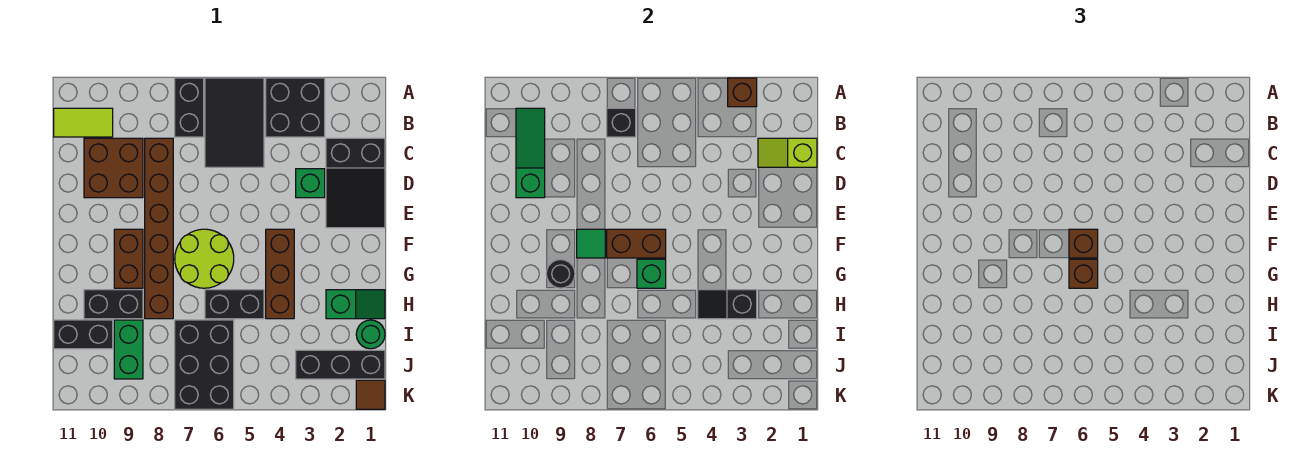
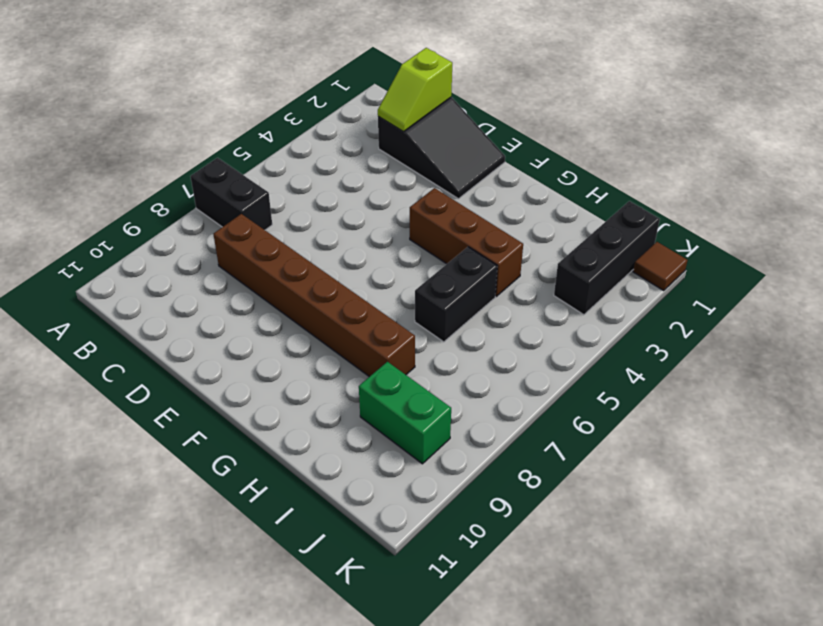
none -> black 2x2 brick [266,78,325,137]
none -> black 2x3 tile [205,78,264,167]
none -> lime 1x2 tile [54,108,113,137]
none -> brown 2x2 brick [84,138,143,198]

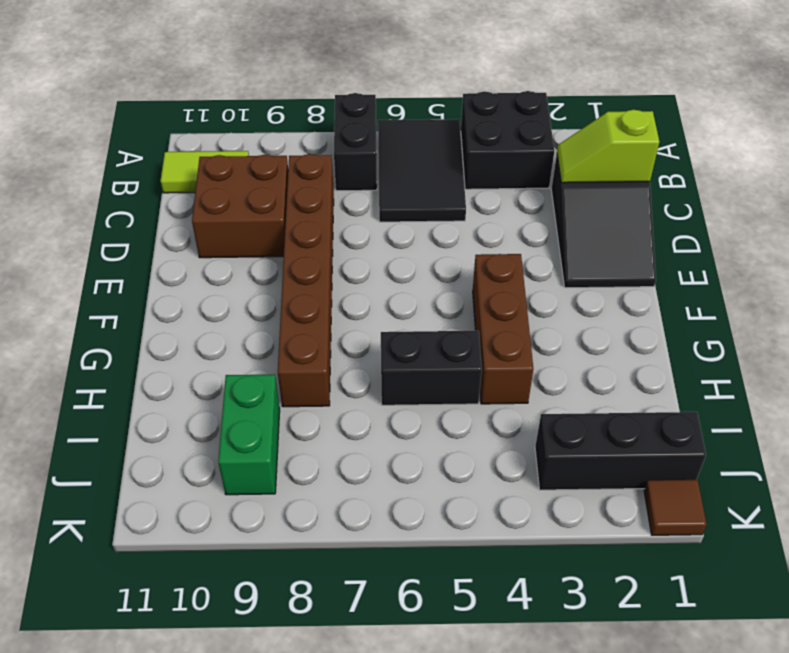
none -> green 1x1 brick [296,169,325,198]
none -> lime 2x2 round brick [175,229,234,288]
none -> brown 1x2 brick [114,229,143,288]
none -> green 1x2 slope [326,290,385,319]

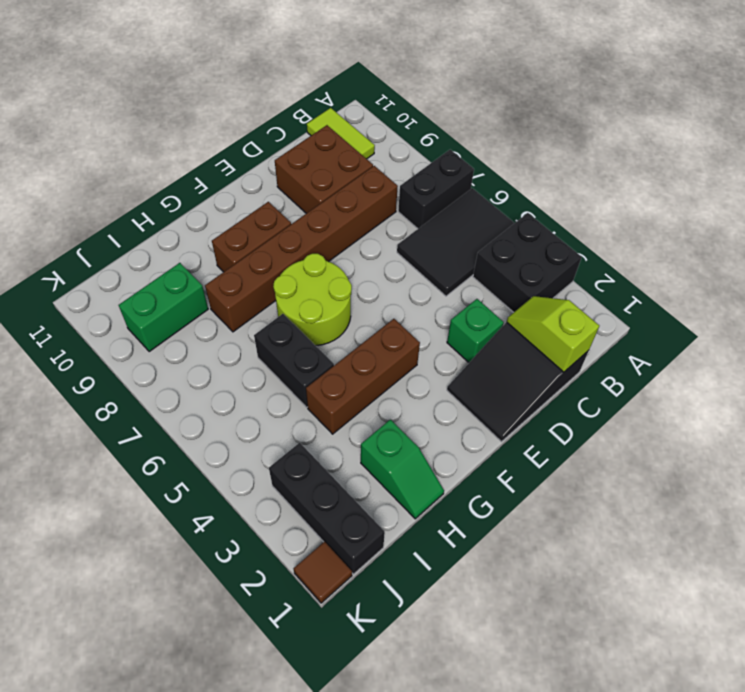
none -> black 1x2 brick [84,290,143,319]
none -> green 1x1 round brick [356,320,385,349]
none -> black 2x3 brick [175,320,234,409]
none -> black 1x2 brick [54,320,113,349]

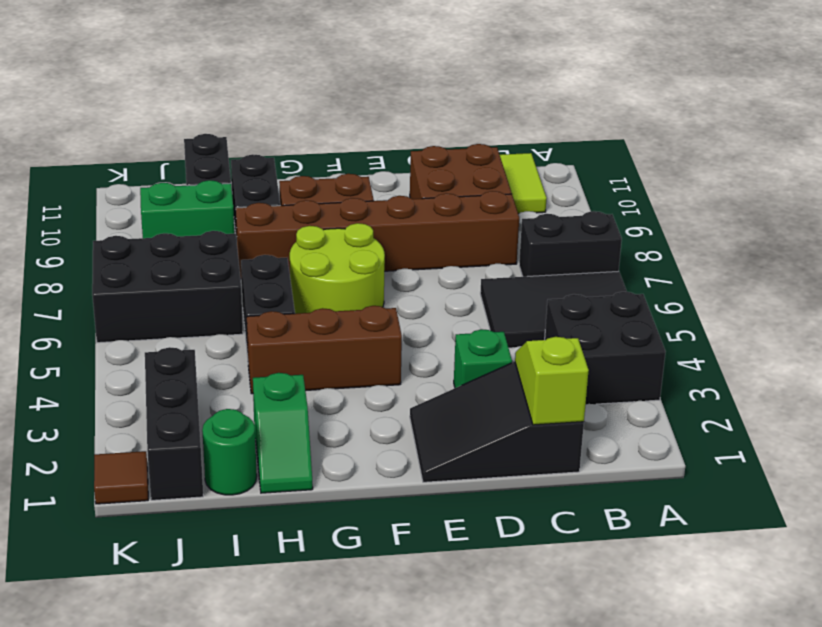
none -> brown 1x1 brick [728,78,757,107]
none -> black 1x1 brick [607,108,636,137]
none -> green 1x3 slope [516,108,545,198]
none -> brown 1x2 brick [607,229,666,258]

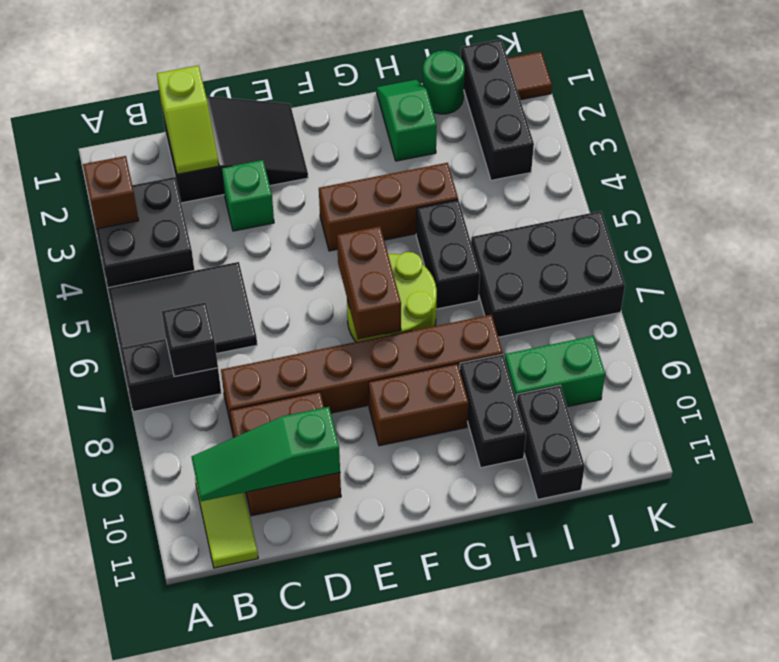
none -> green 1x1 tile [577,229,605,258]
none -> green 1x1 brick [637,259,666,288]
none -> black 1x1 round brick [546,260,575,288]
none -> black 1x2 slope [698,290,757,319]

